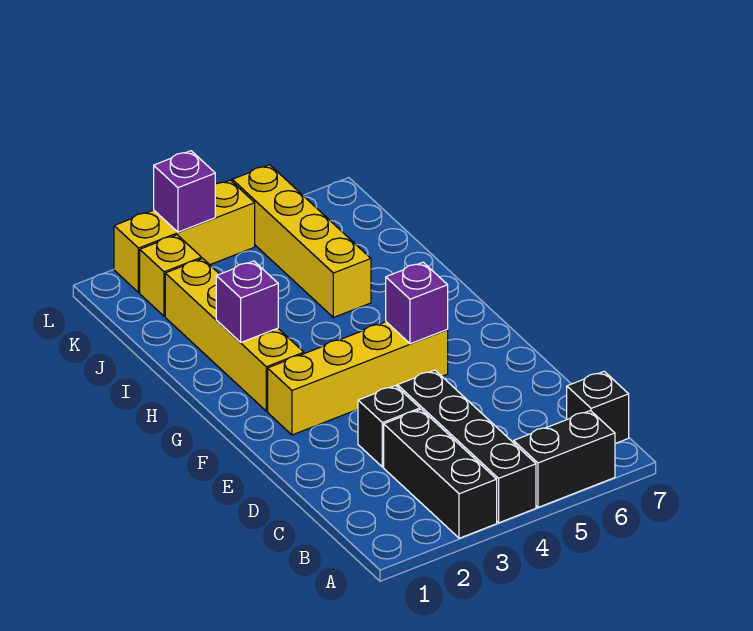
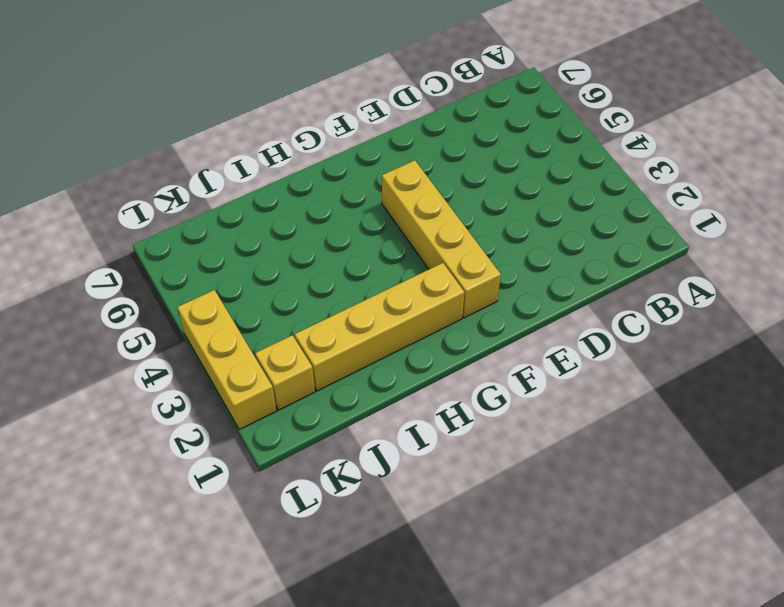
none -> black 1x3 brick [384,409,497,538]
none -> black 1x4 brick [397,370,536,523]
none -> black 1x2 brick [514,411,615,507]

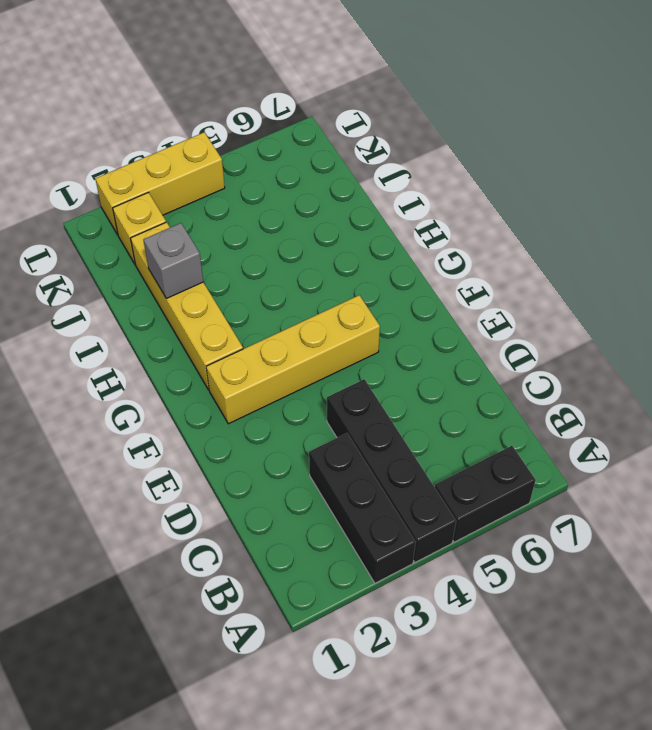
grey 1x1 brick [143,223,203,298] -> none
none -> black 1x1 brick [567,371,629,444]
none -> black 1x1 brick [358,386,420,467]
none -> yellow 1x4 brick [232,165,371,318]

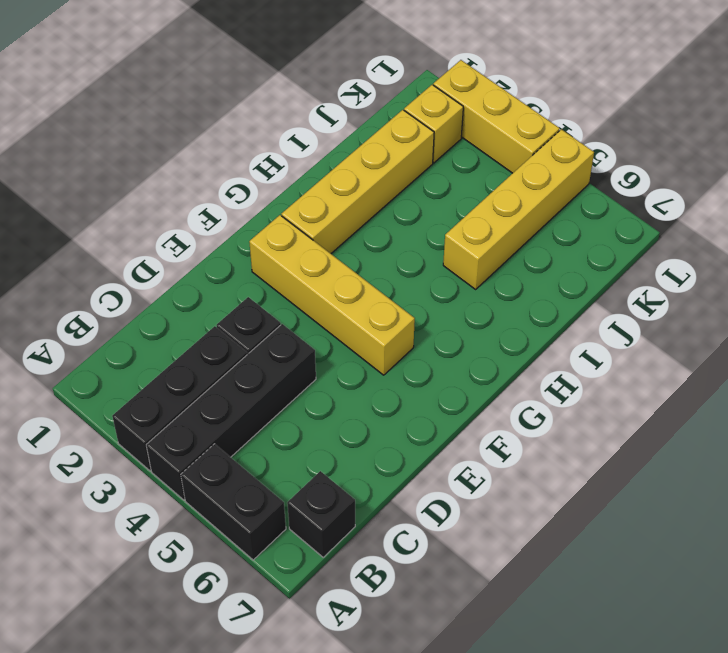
none -> purple 1x1 brick [386,262,448,344]
none -> purple 1x1 brick [216,261,278,342]
none -> purple 1x1 brick [154,151,215,232]

